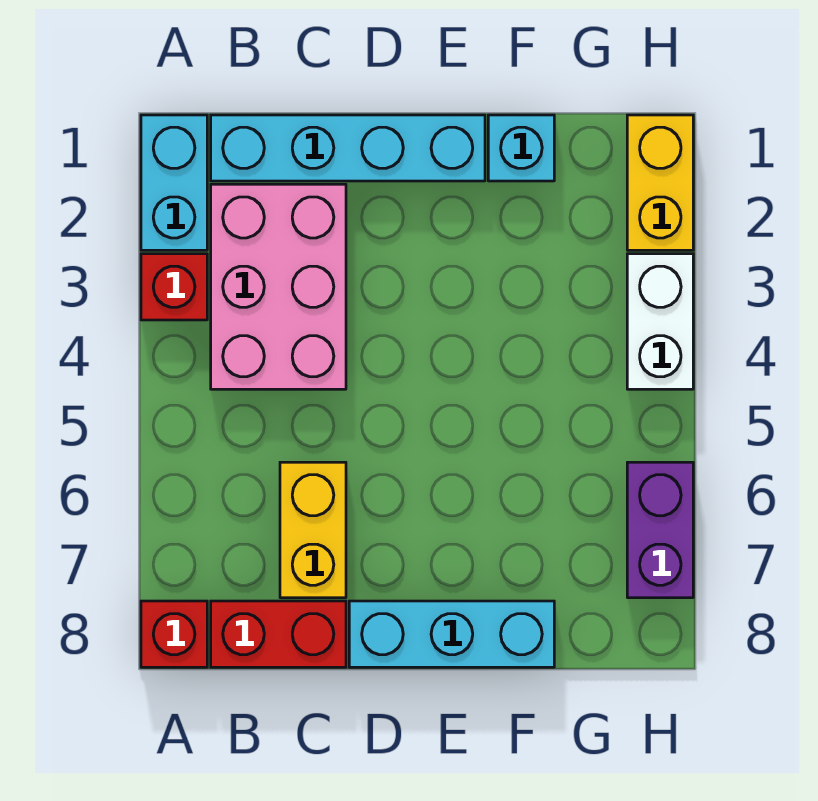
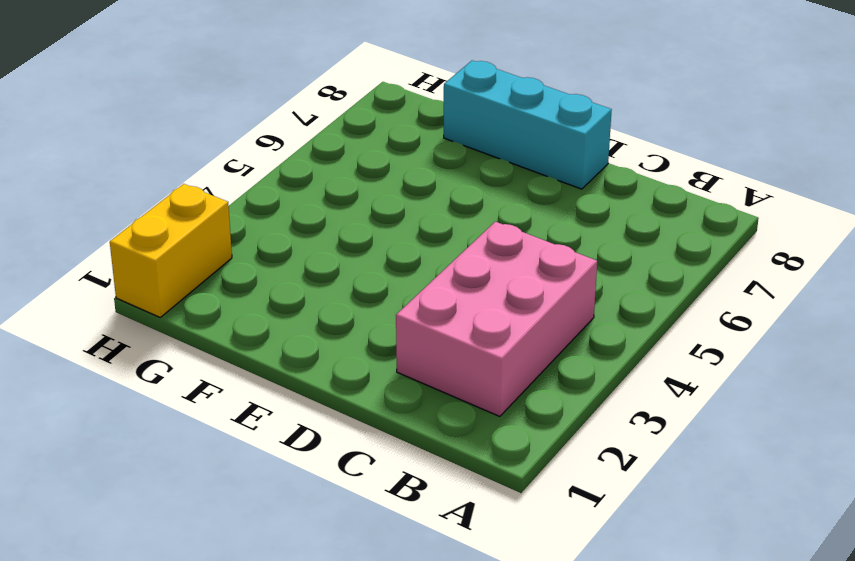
none -> cyan 1x2 brick [141,115,207,250]
none -> red 1x1 brick [141,254,207,320]
none -> red 1x1 brick [141,601,207,667]

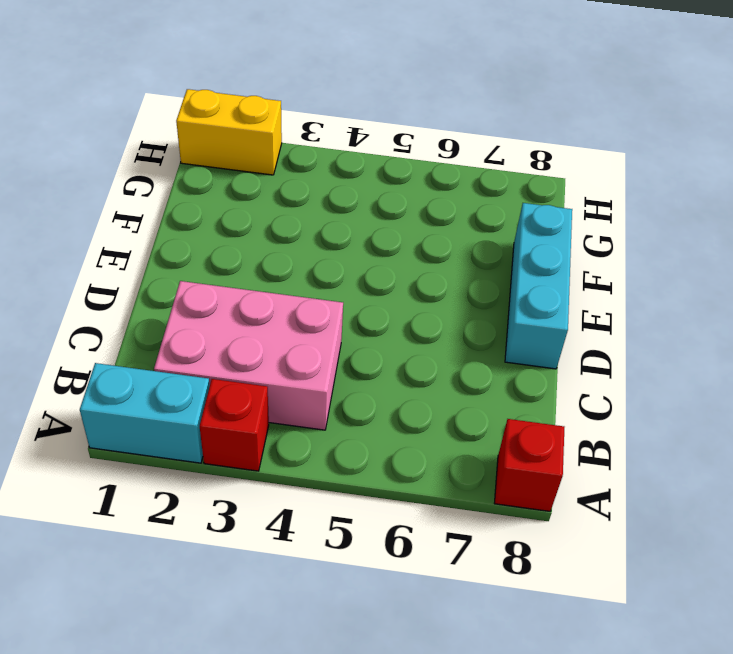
none -> cyan 1x4 brick [211,115,485,181]
none -> red 1x2 brick [211,601,346,667]
none -> yellow 1x2 brick [280,462,346,598]

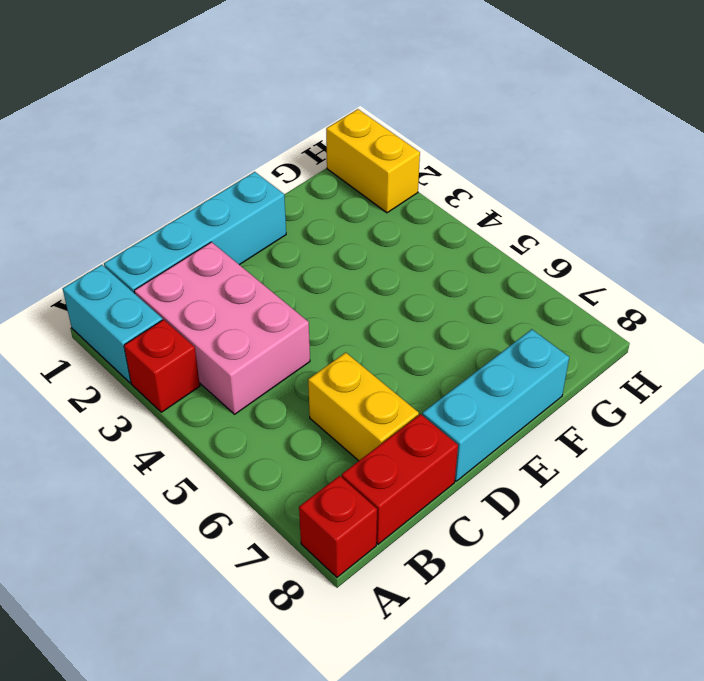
none -> cyan 1x1 brick [488,115,554,181]
none -> white 1x2 brick [627,254,693,389]
none -> purple 1x2 brick [627,462,693,598]

